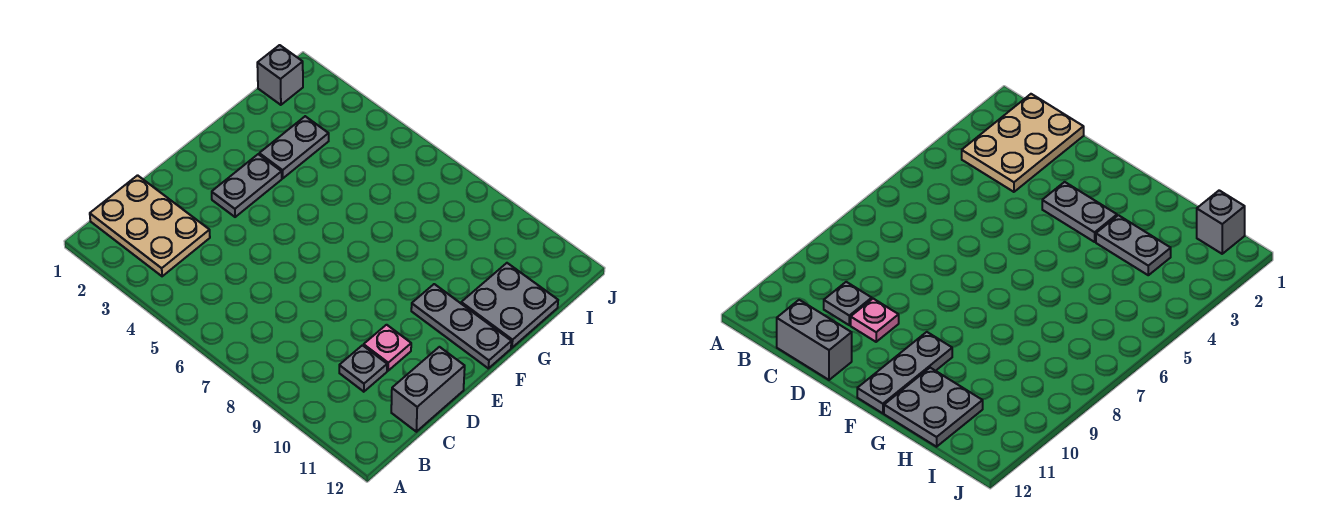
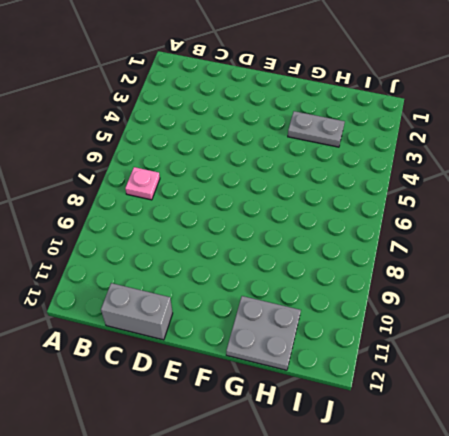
pink 1x1 plate [125,167,160,200] -> pink 1x1 plate moved to [364,325,411,371]
none -> tan 2x3 plate [90,175,210,276]
none -> grey 1x1 plate [339,345,387,392]

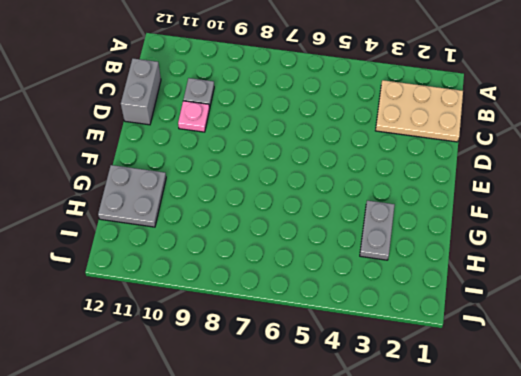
none -> grey 1x2 plate [212,154,282,217]
none -> grey 1x3 plate [411,284,511,368]

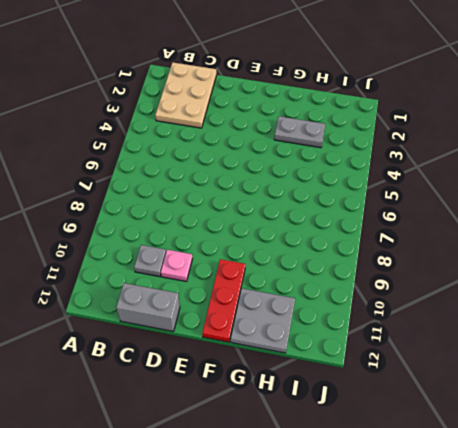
red 1x3 plate [202,259,245,342] -> grey 1x3 plate [411,284,511,368]
none -> grey 1x2 plate [212,154,282,217]
none -> grey 1x1 brick [257,45,303,105]

